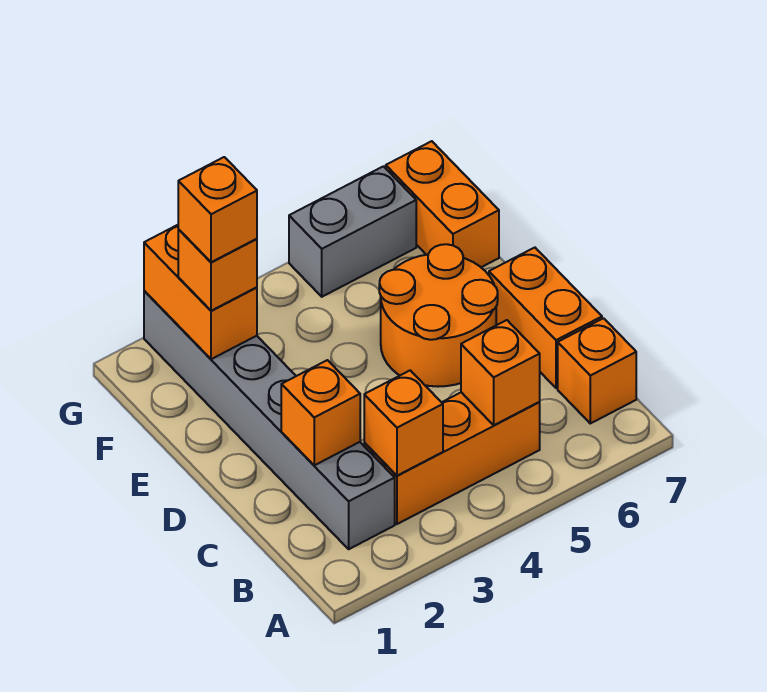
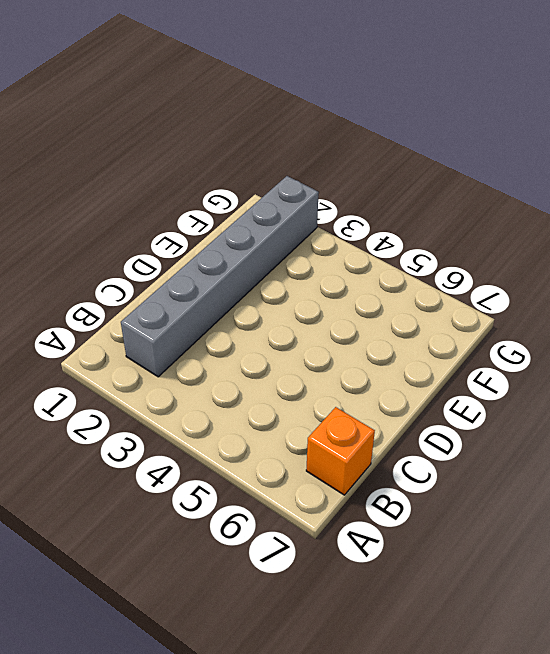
none -> orange 1x3 brick [364,392,540,524]
none -> orange 1x2 brick [489,248,602,388]
none -> orange 2x2 round brick [379,244,498,387]

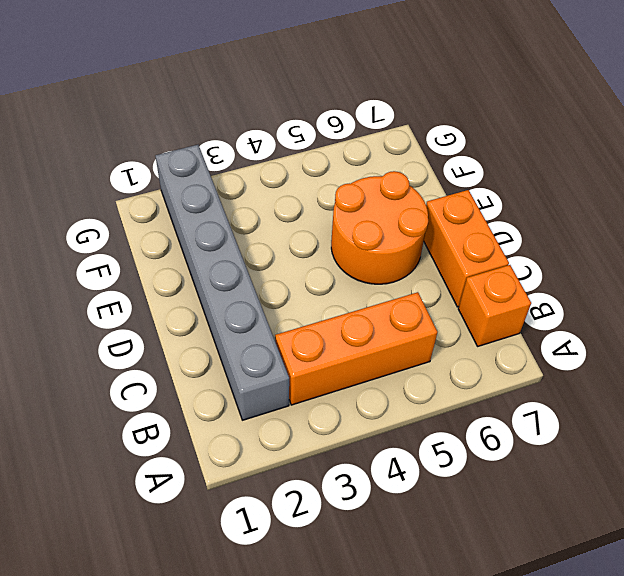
none -> orange 1x2 brick [386,141,499,267]
none -> grey 1x2 brick [289,166,416,297]
none -> orange 1x1 brick [364,370,443,476]

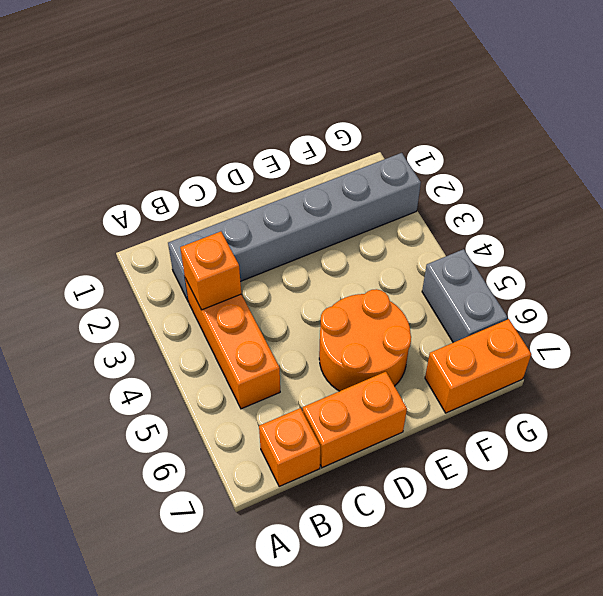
none -> orange 1x1 brick [461,320,540,425]
none -> orange 1x1 brick [281,360,360,465]
none -> orange 1x2 brick [144,225,257,359]

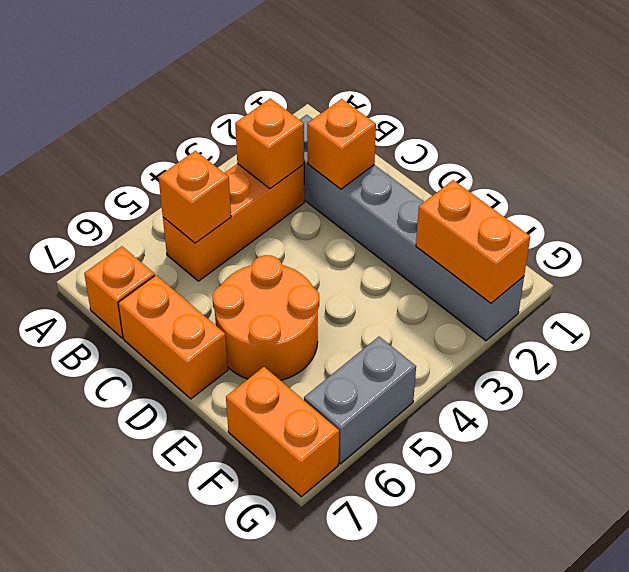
none -> orange 1x1 brick [178,230,257,311]
none -> orange 1x1 brick [178,157,257,262]

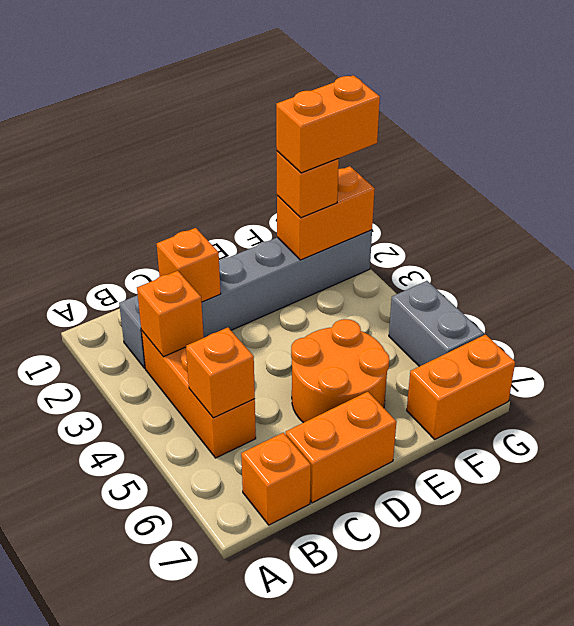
orange 1x2 brick [276,75,380,173] -> orange 1x1 brick [178,157,257,262]

